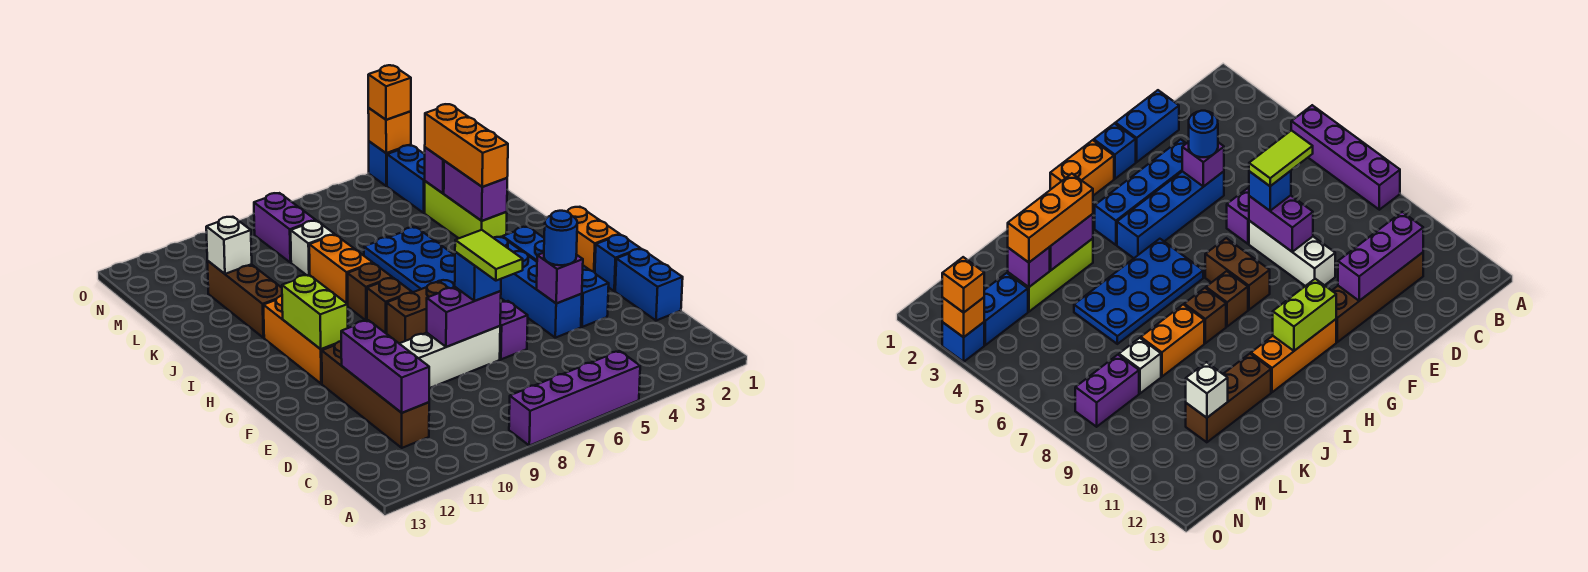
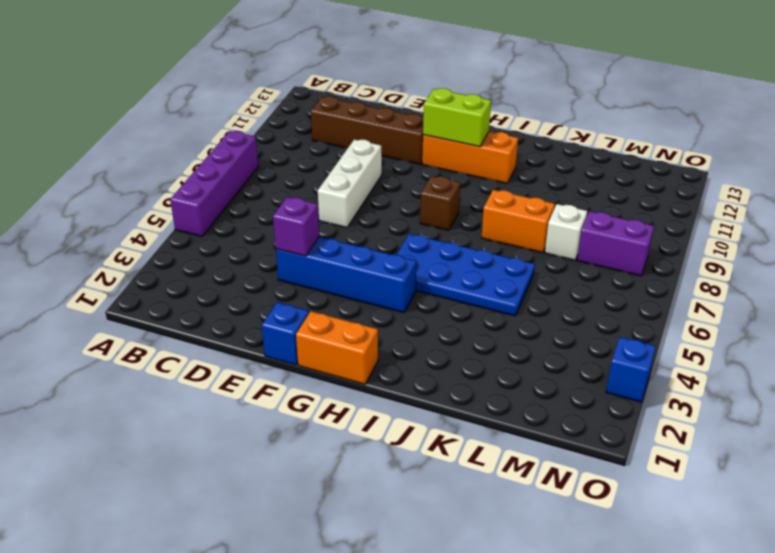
none -> blue 1x2 brick [615,249,683,321]
none -> blue 1x4 brick [503,227,609,327]
none -> purple 1x1 brick [500,301,528,359]
none -> brown 1x2 brick [387,282,448,343]

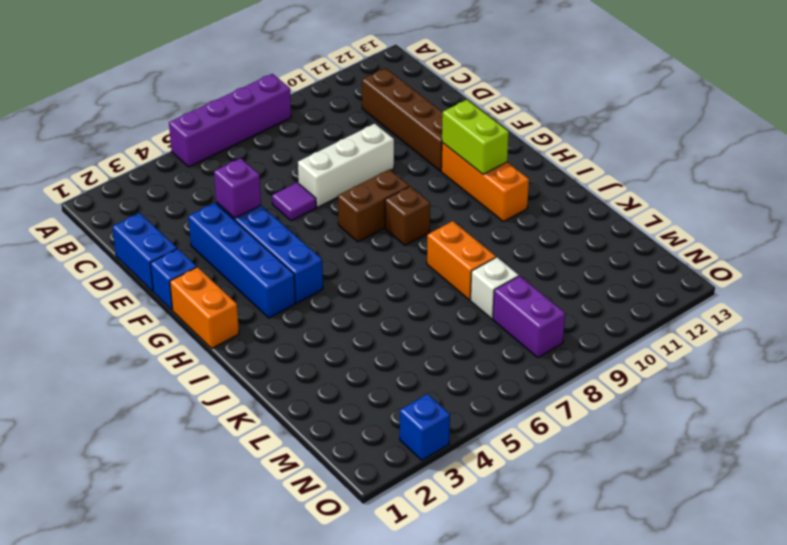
purple 1x1 tile [272,182,316,221] -> purple 1x1 brick [500,301,528,359]
none -> blue 2x4 plate [364,227,455,293]
none -> brown 1x1 brick [347,263,392,321]
none -> lime 1x3 brick [425,181,507,238]
none -> brown 1x3 brick [207,261,282,338]

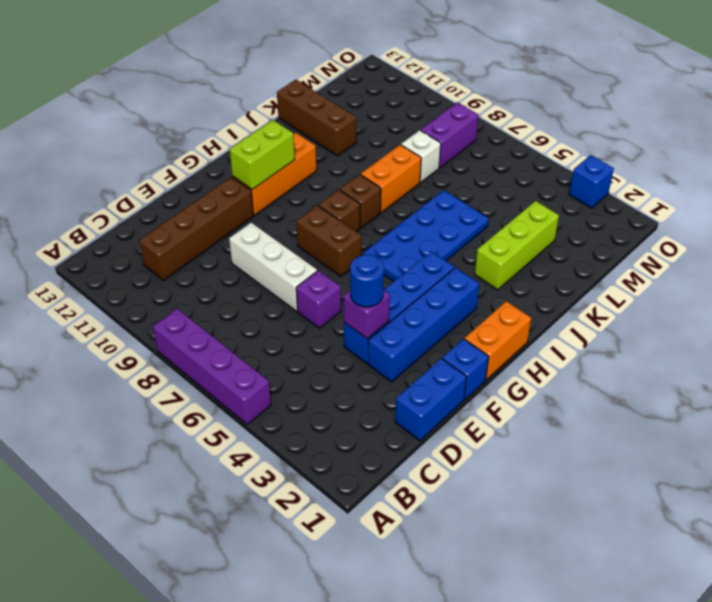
brown 1x3 brick [277,80,356,156] -> brown 1x3 brick turned to [207,261,282,338]
none -> blue 1x2 brick [387,145,425,213]
none -> purple 1x3 brick [341,320,429,413]
none -> purple 1x2 brick [427,287,501,347]
none -> purple 1x2 brick [444,161,507,221]

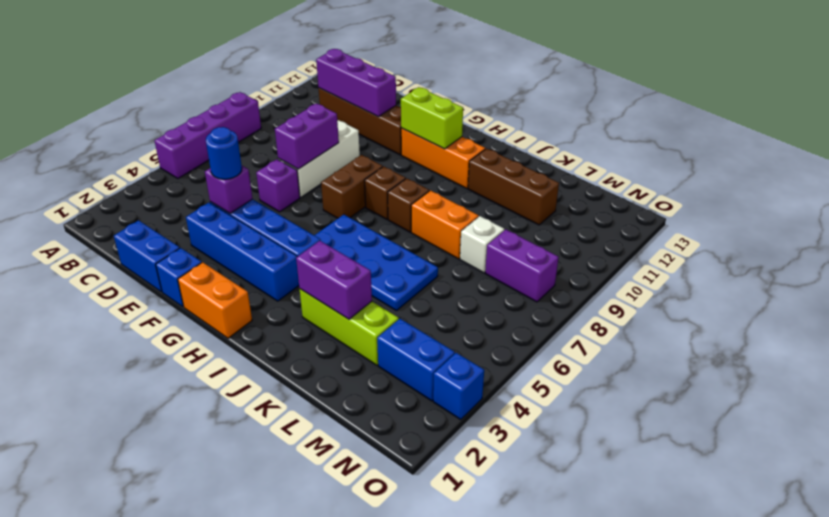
none -> purple 1x1 brick [425,147,444,193]
none -> white 1x1 brick [206,217,252,274]
none -> orange 1x1 brick [368,108,411,153]
none -> blue 1x1 brick [455,252,501,301]

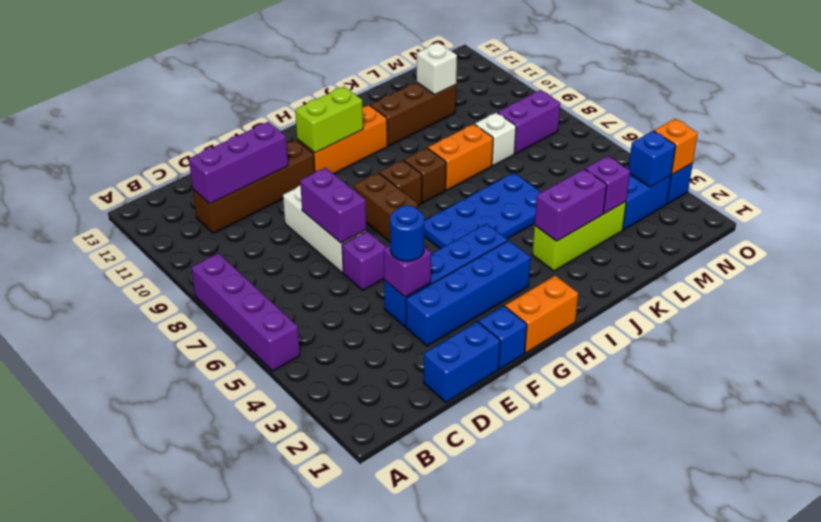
blue 1x1 brick [628,131,676,187] -> blue 1x1 brick moved to [455,252,501,301]
none -> orange 1x3 brick [425,104,508,187]
none -> orange 1x1 brick [368,65,411,120]
none -> lime 1x2 tile [455,230,523,281]

